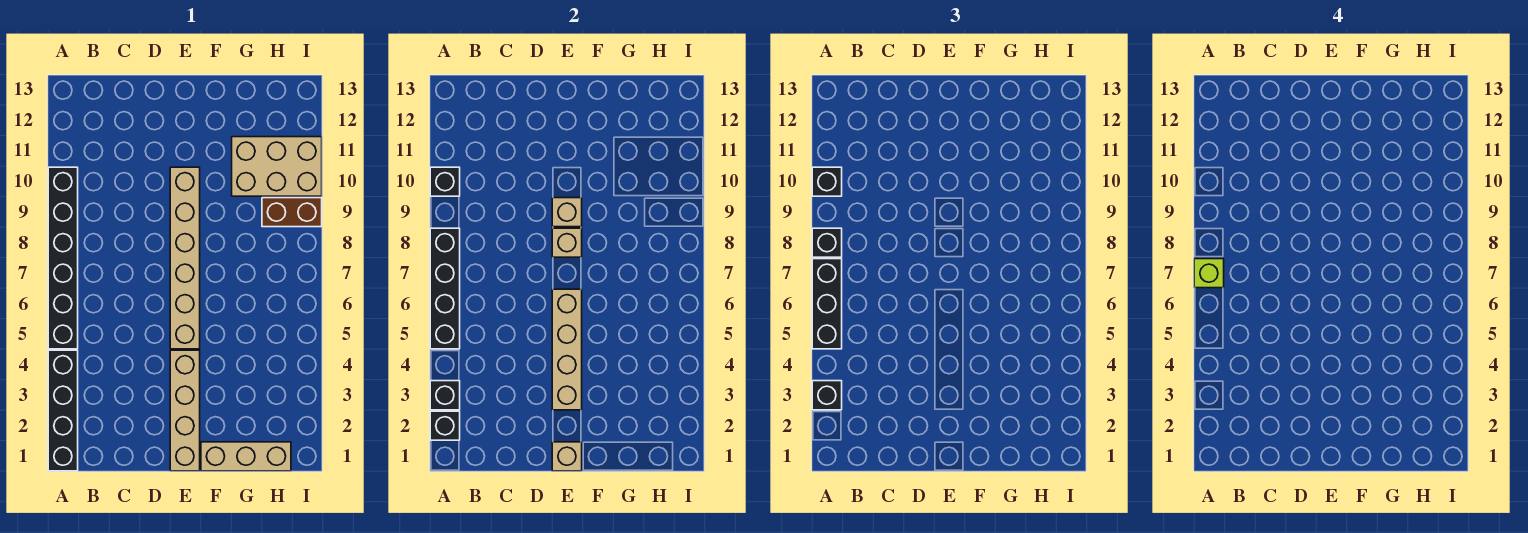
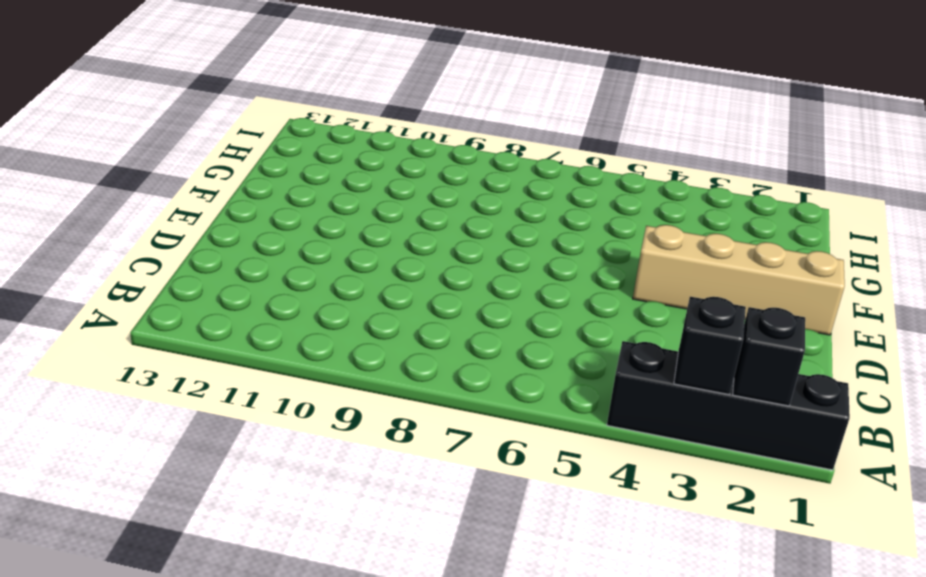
none -> black 1x6 brick [48,167,78,349]
none -> tan 1x6 brick [170,167,200,349]
none -> tan 1x3 brick [201,442,291,471]

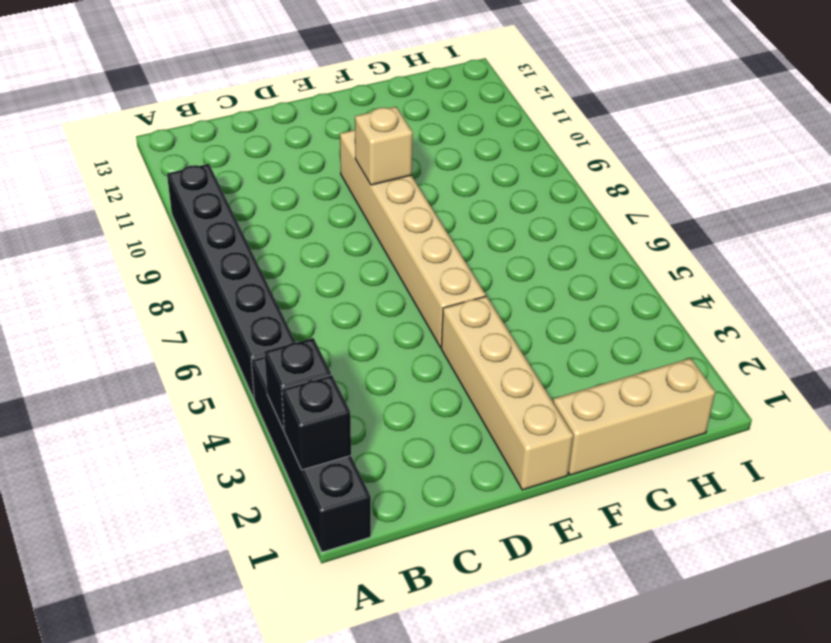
none -> tan 2x3 brick [232,137,322,196]
none -> brown 1x2 brick [262,198,322,227]
none -> black 1x4 brick [430,228,460,349]

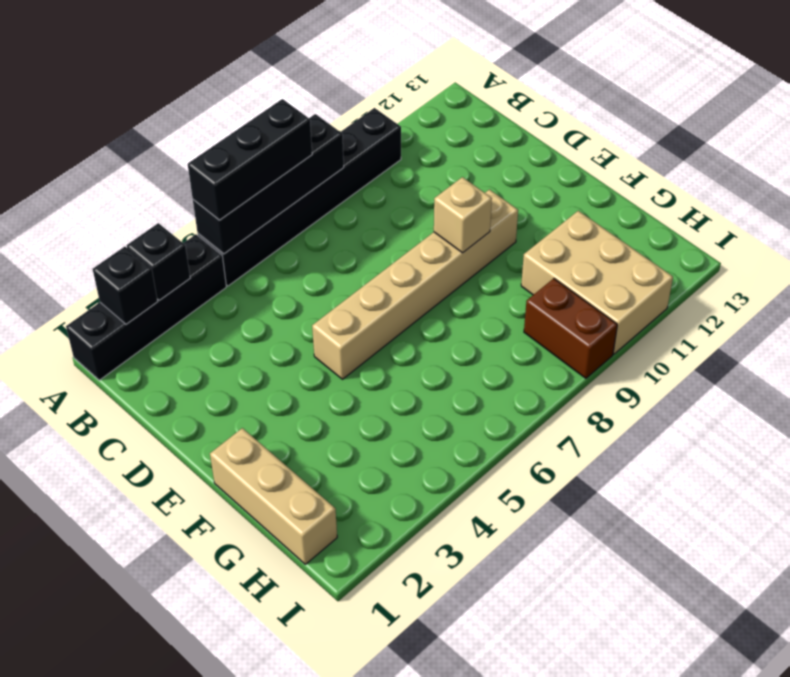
none -> tan 1x4 brick [170,350,200,471]
none -> black 1x1 brick [430,167,460,196]
none -> tan 1x1 brick [552,442,582,471]

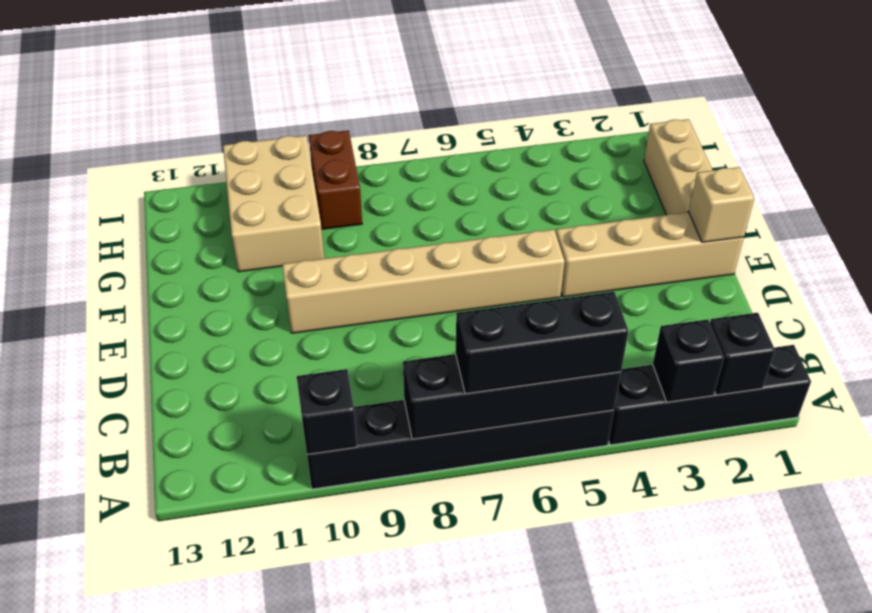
none -> tan 1x4 brick [552,289,582,410]
none -> tan 1x1 brick [552,228,582,257]
none -> tan 1x1 brick [552,198,582,227]

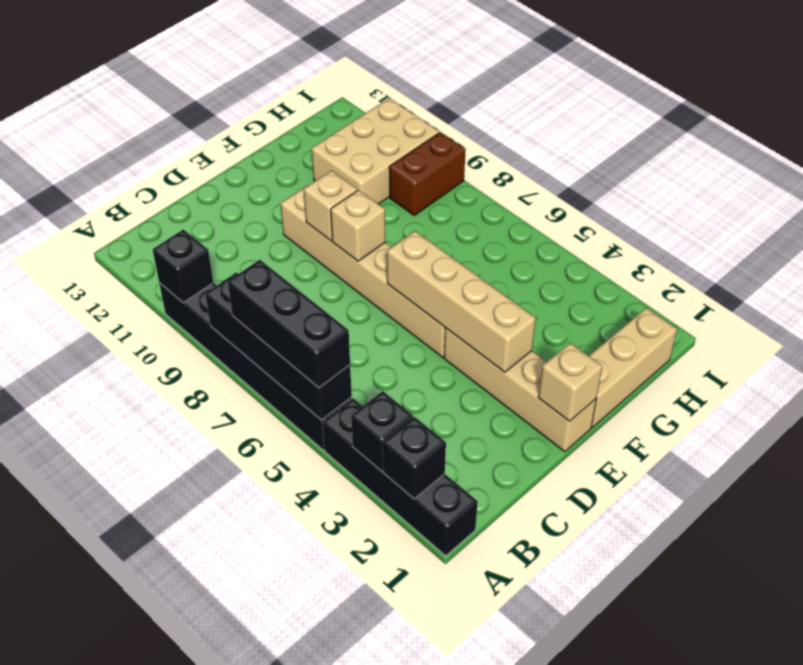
none -> black 1x1 brick [812,381,842,410]
none -> black 1x1 brick [812,228,842,257]
none -> black 1x1 brick [812,167,842,196]

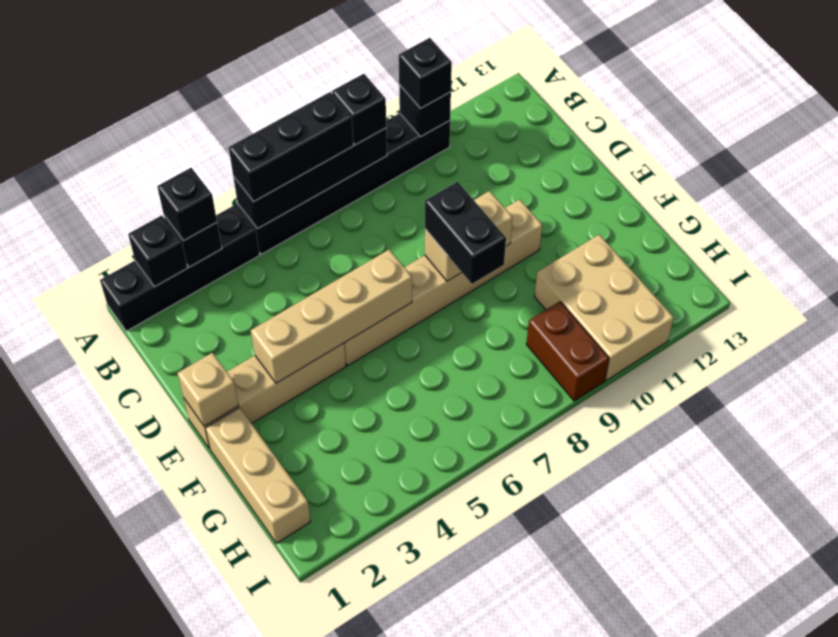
black 1x2 brick [425,182,506,284] -> none
none -> lime 1x1 brick [1194,259,1224,288]

